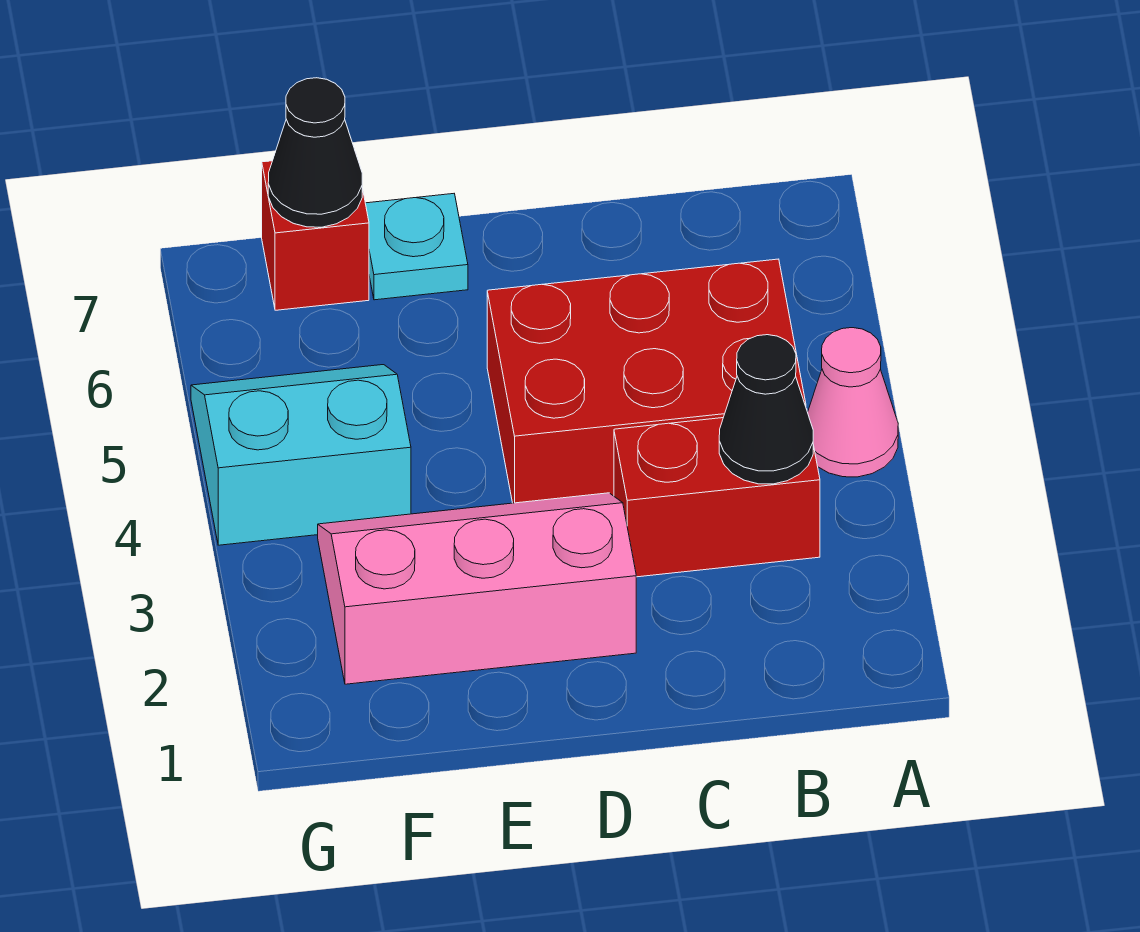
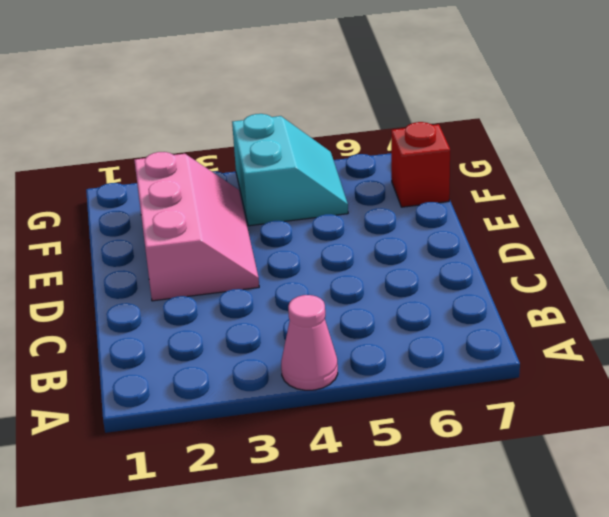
none -> red 1x2 brick [614,418,820,577]
none -> red 2x3 brick [487,259,806,503]

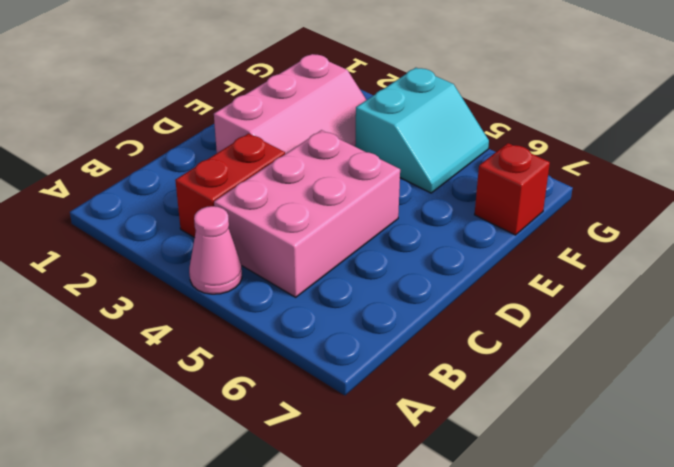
pink 2x3 brick [214,130,400,297] -> red 2x3 brick [487,259,806,503]
none -> cyan 1x1 plate [365,194,468,300]
none -> black 1x1 cone [719,335,813,484]

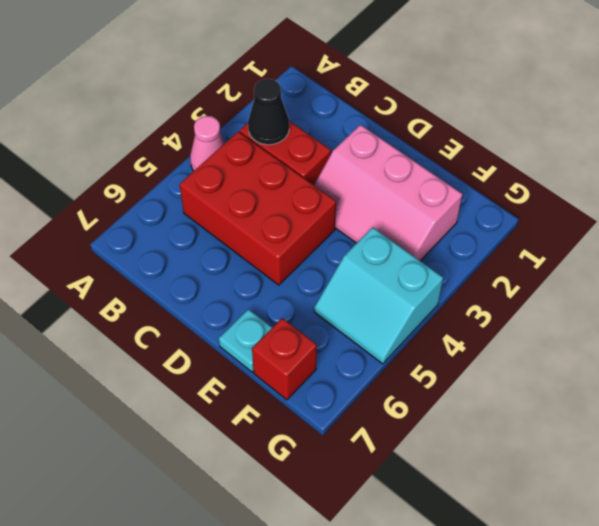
none -> black 1x1 cone [268,78,362,227]

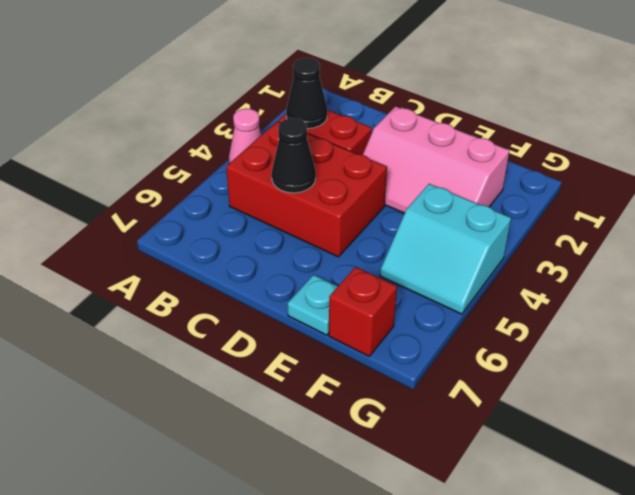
black 1x1 cone [272,118,316,193] -> black 1x1 cone moved to [268,78,362,227]

